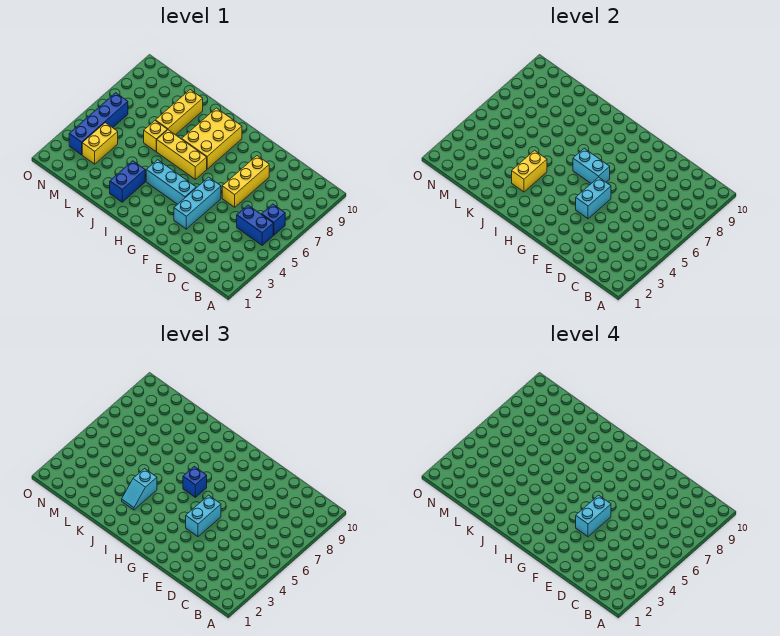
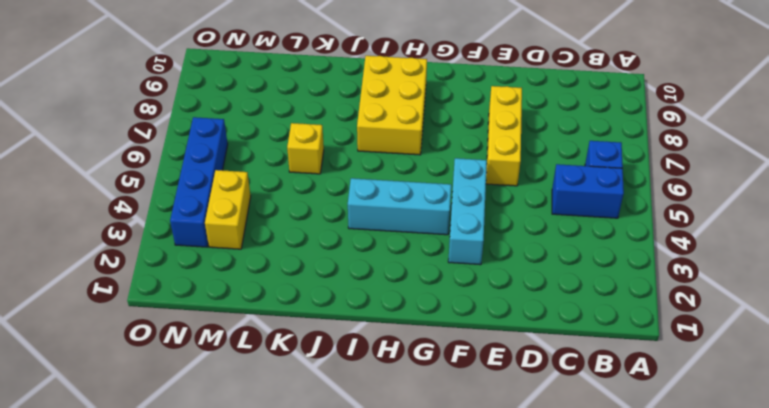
none -> yellow 1x3 brick [156,130,207,179]
none -> blue 1x2 brick [110,161,145,202]
none -> yellow 1x3 brick [155,90,203,135]

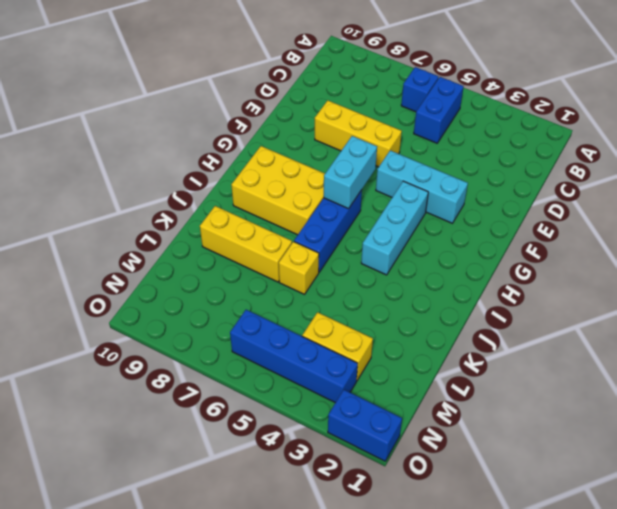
blue 1x3 brick [294,190,362,272] -> yellow 1x3 brick [156,130,207,179]
blue 1x2 brick [328,390,402,461] -> blue 1x2 brick moved to [110,161,145,202]
none -> cyan 1x2 brick [576,177,611,219]
none -> yellow 1x2 brick [512,151,547,192]
none -> cyan 1x2 brick [186,495,221,537]

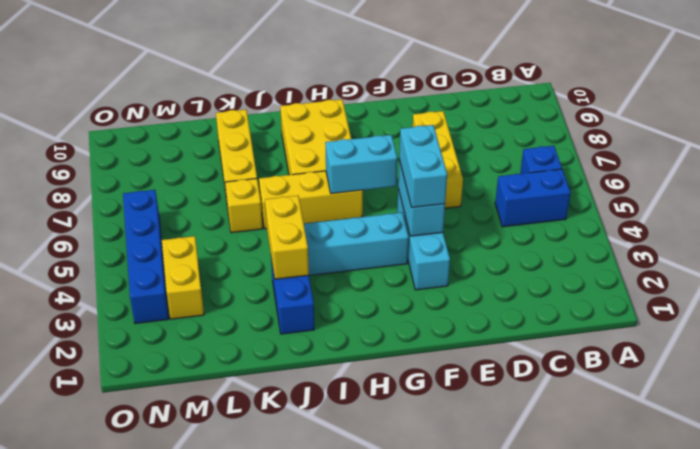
none -> blue 1x1 brick [183,466,207,497]
none -> cyan 1x2 slope [122,469,157,510]
none -> cyan 1x2 brick [576,495,611,537]

